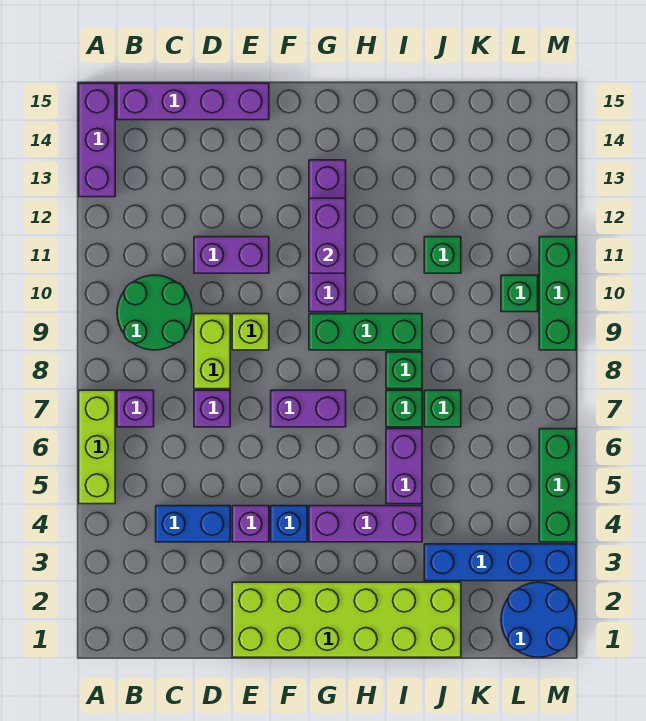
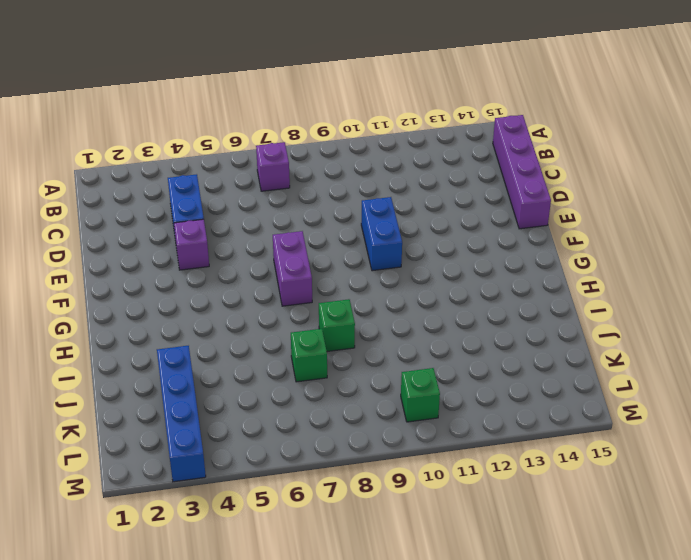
blue 1x2 brick [361,197,402,271] -> none
none -> lime 1x3 brick [79,390,115,504]
none -> purple 1x3 brick [79,83,115,197]
none -> green 2x2 round brick [117,275,192,350]

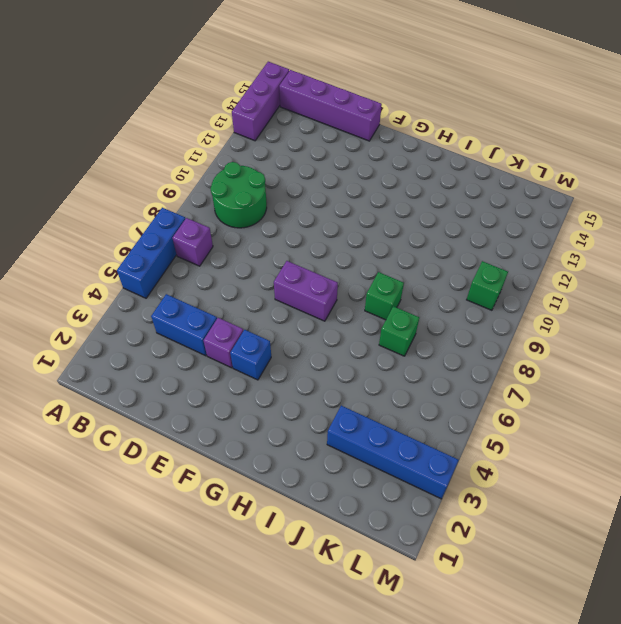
blue 1x3 brick [117,208,185,298] -> lime 1x3 brick [79,390,115,504]
none -> purple 1x1 brick [194,390,230,427]
none -> lime 1x2 brick [194,314,230,389]
none -> purple 1x2 brick [194,237,269,273]

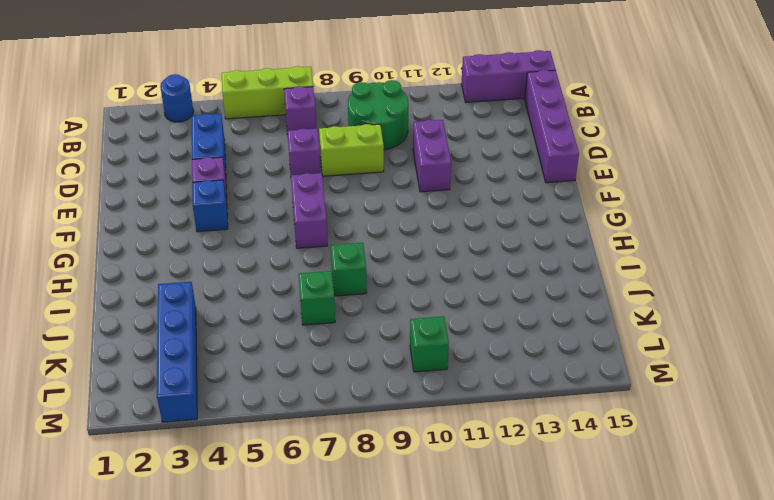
blue 1x1 round brick [160,74,193,122] -> none
none -> lime 2x6 brick [232,582,461,657]
none -> lime 1x1 brick [232,314,269,350]
none -> purple 1x3 brick [309,506,422,542]

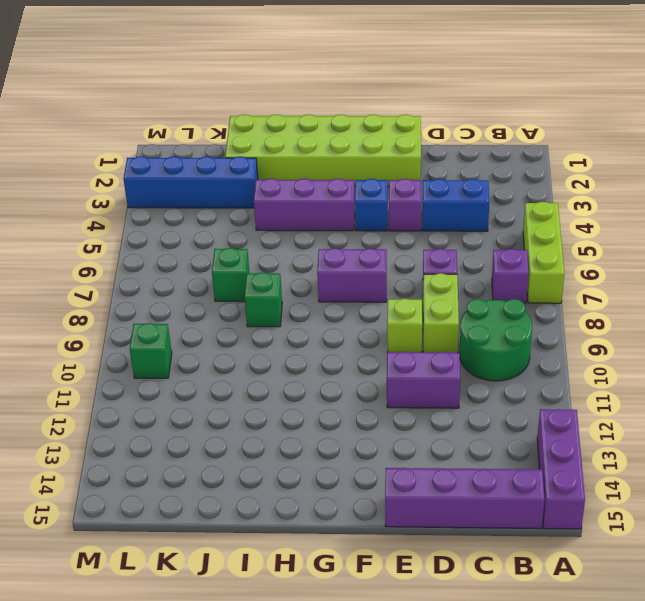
none -> green 1x3 brick [309,314,422,350]
none -> purple 1x4 brick [309,160,346,312]
none -> purple 1x2 brick [386,429,422,504]

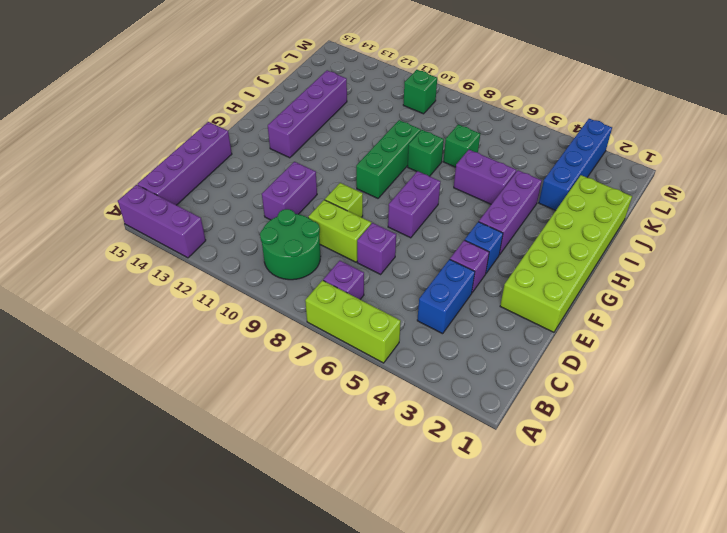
purple 1x4 brick [268,70,347,158] -> purple 1x4 brick turned to [309,160,346,312]
none -> green 1x1 brick [386,390,422,427]
none -> green 1x1 brick [424,237,461,273]
none -> blue 2x2 round brick [501,582,576,657]

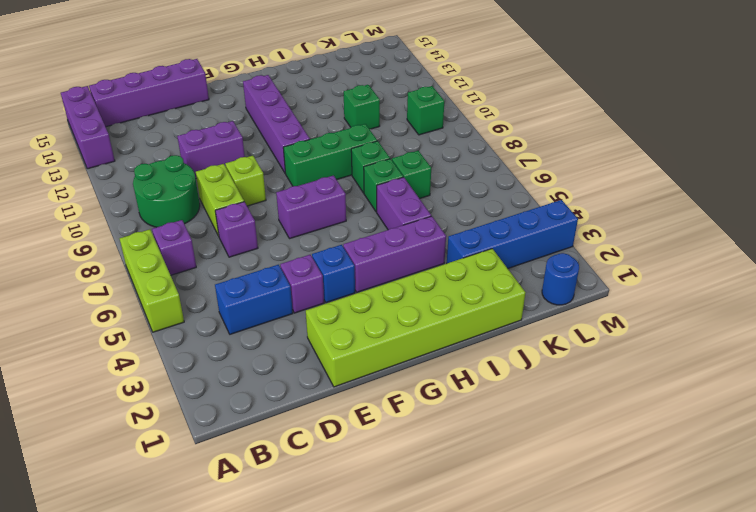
blue 1x1 round brick [542,253,579,305] -> blue 2x2 round brick [501,582,576,657]
none -> green 1x3 brick [539,429,576,542]
none -> green 1x3 brick [539,237,576,350]
none -> purple 1x2 brick [309,198,346,273]

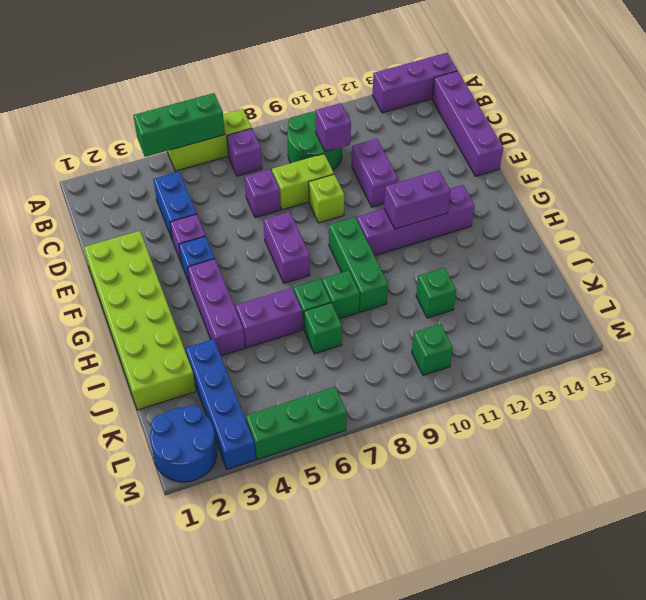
green 1x3 brick [133,93,225,157] -> green 1x3 brick moved to [539,237,576,350]
purple 1x1 brick [316,103,351,152] -> none

